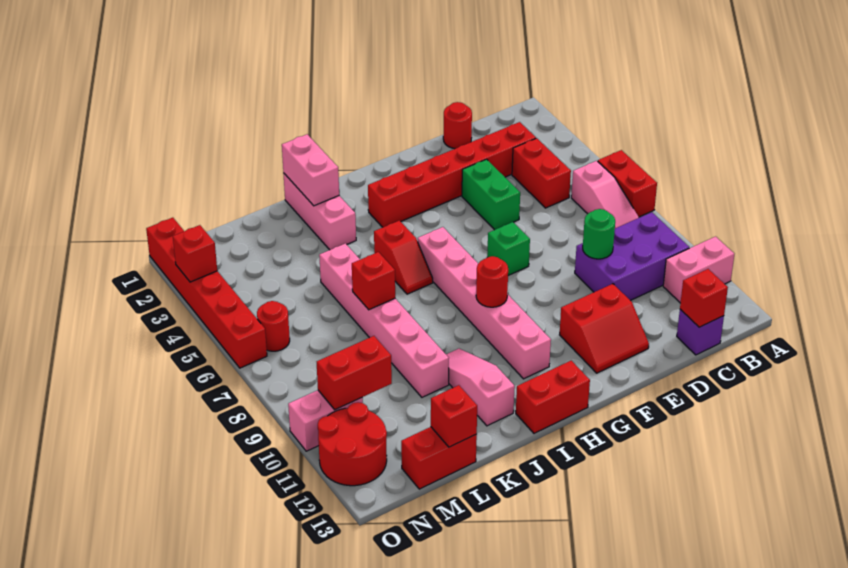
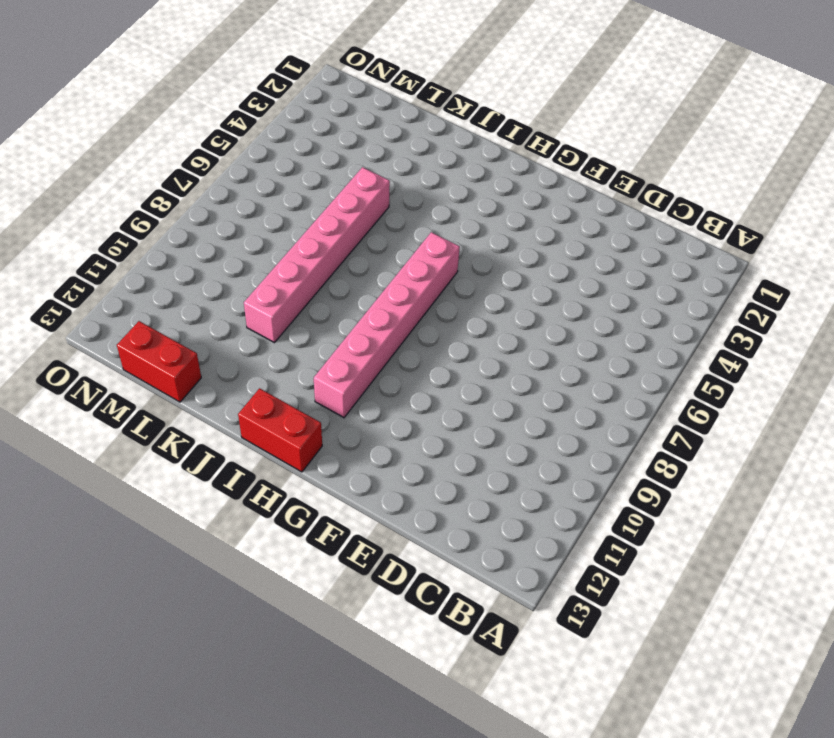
none -> red 1x2 brick [598,150,657,217]
none -> pink 1x2 brick [663,237,734,303]
none -> pink 1x3 slope [571,161,639,228]
none -> purple 2x3 brick [575,212,689,301]

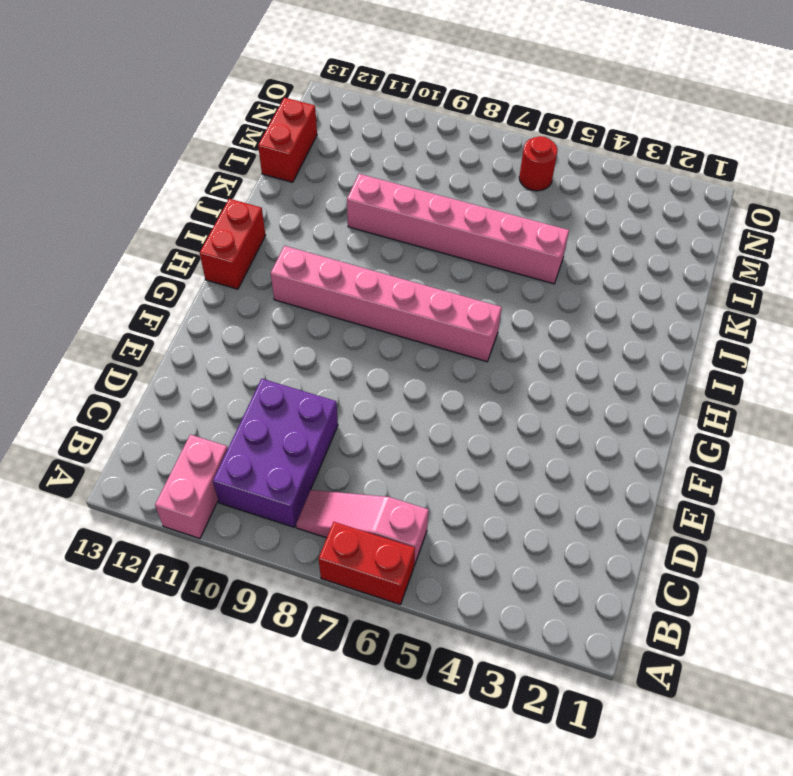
none -> red 1x6 brick [368,122,536,227]
none -> red 1x2 brick [512,138,571,208]
none -> purple 1x1 brick [677,309,724,355]
none -> red 1x1 round brick [443,102,472,149]

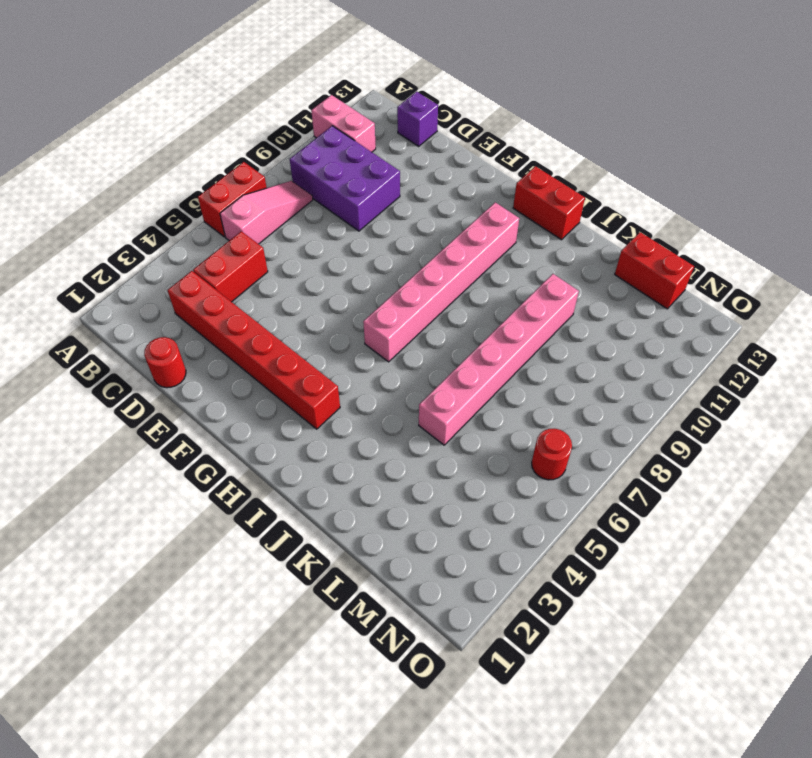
none -> green 1x2 brick [462,159,520,230]
none -> red 2x2 slope [560,284,649,373]
none -> green 1x1 brick [487,222,530,276]
none -> red 1x2 slope [374,221,433,294]

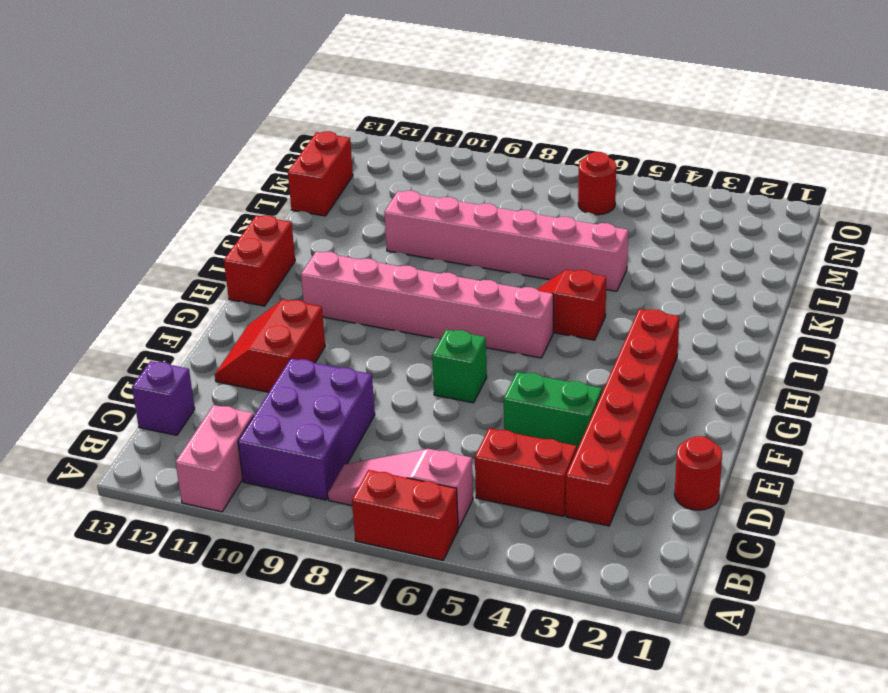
none -> pink 1x3 brick [283,173,356,250]
none -> pink 1x3 slope [446,349,515,426]
none -> pink 1x2 brick [288,390,363,451]
none -> red 2x2 round brick [318,402,387,486]

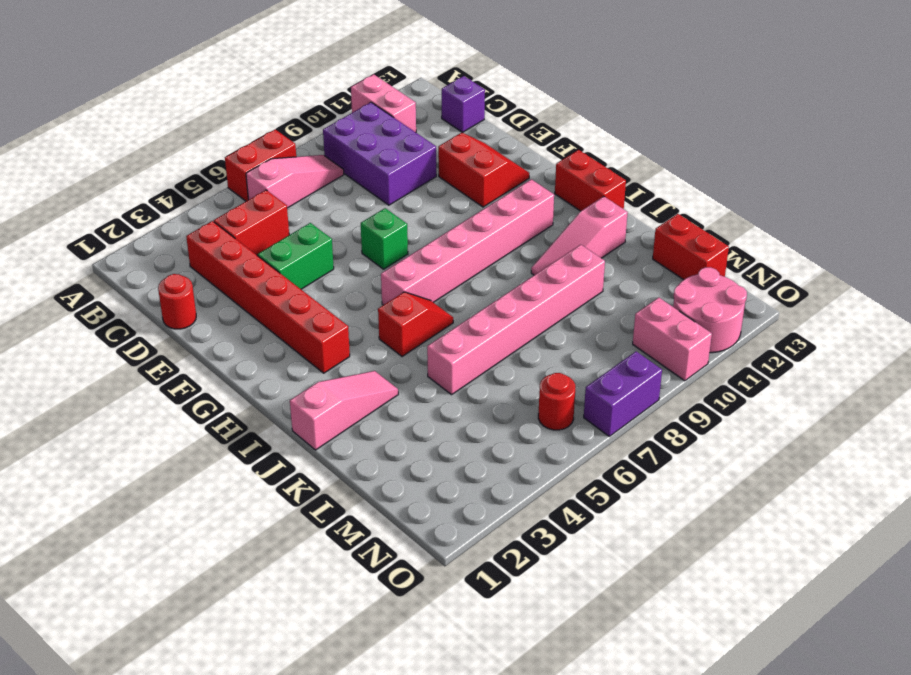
pink 1x3 slope [290,371,398,450] -> pink 1x3 brick [283,173,356,250]
pink 2x2 round brick [673,267,747,353] -> red 2x2 round brick [318,402,387,486]
purple 1x2 brick [584,351,662,436] -> none
none -> red 1x6 brick [146,218,267,368]
none -> red 1x1 brick [680,269,728,327]
none -> green 1x1 round brick [583,209,615,259]
none -> red 1x1 round brick [476,256,508,307]

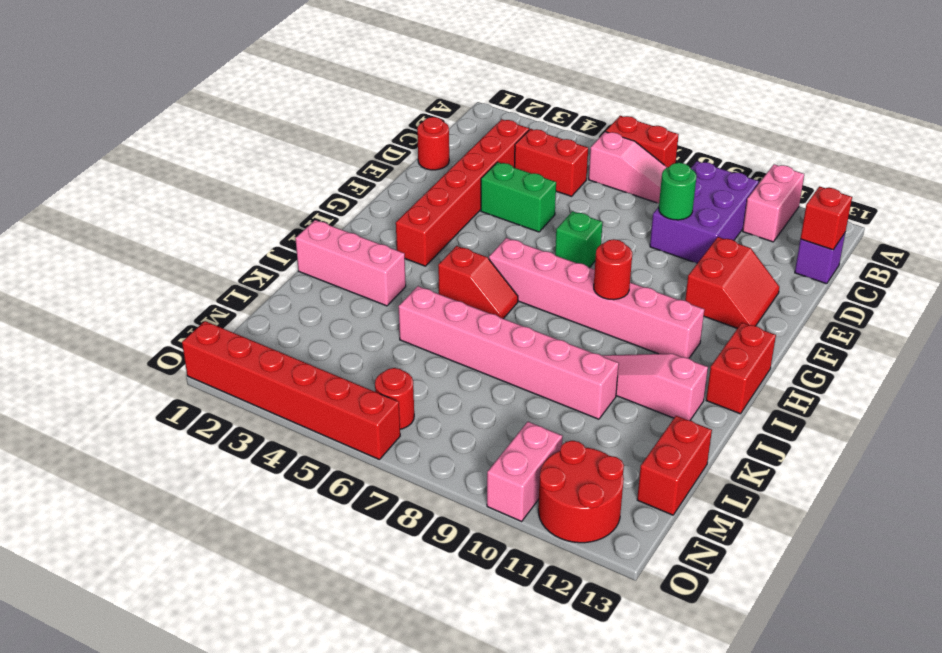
none -> pink 1x2 brick [282,134,339,206]
none -> red 1x1 brick [352,252,395,310]
none -> red 1x1 brick [431,385,477,447]
none -> red 1x2 brick [317,336,392,410]

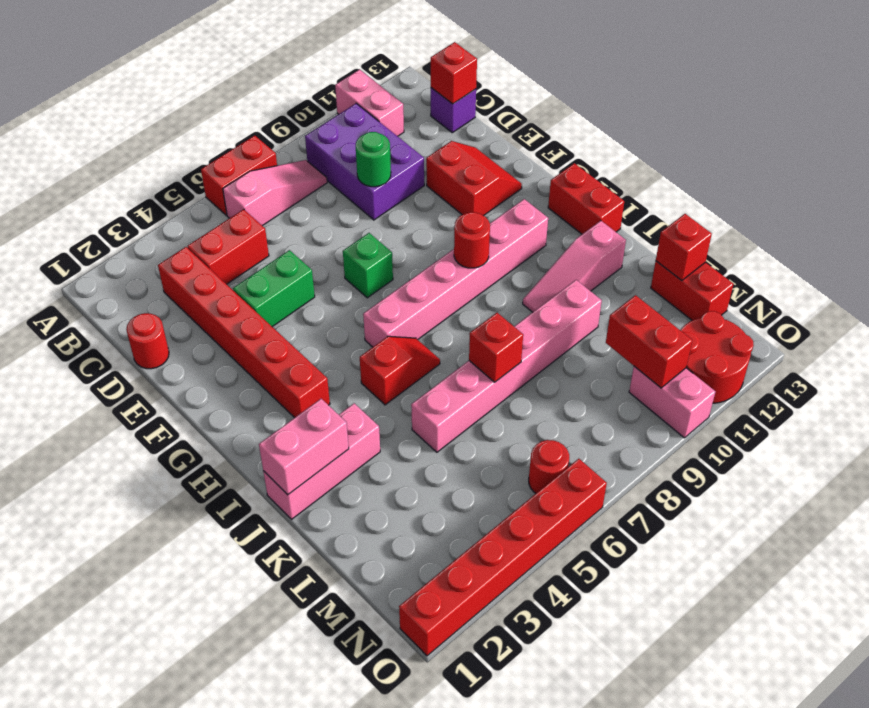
none -> red 1x1 brick [173,225,217,282]

